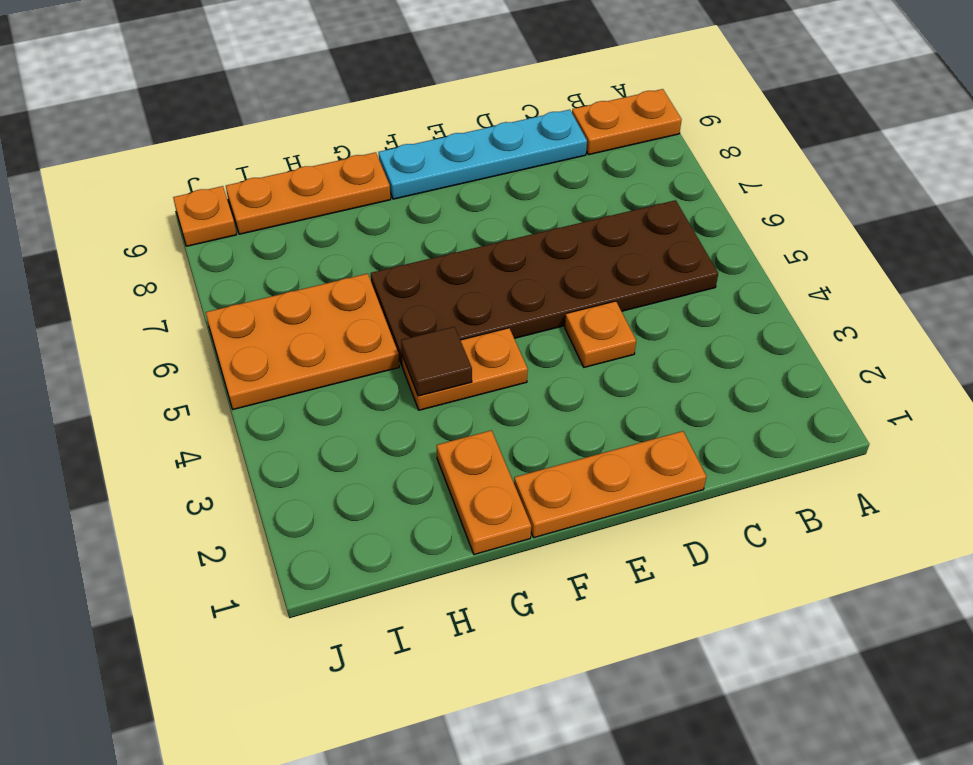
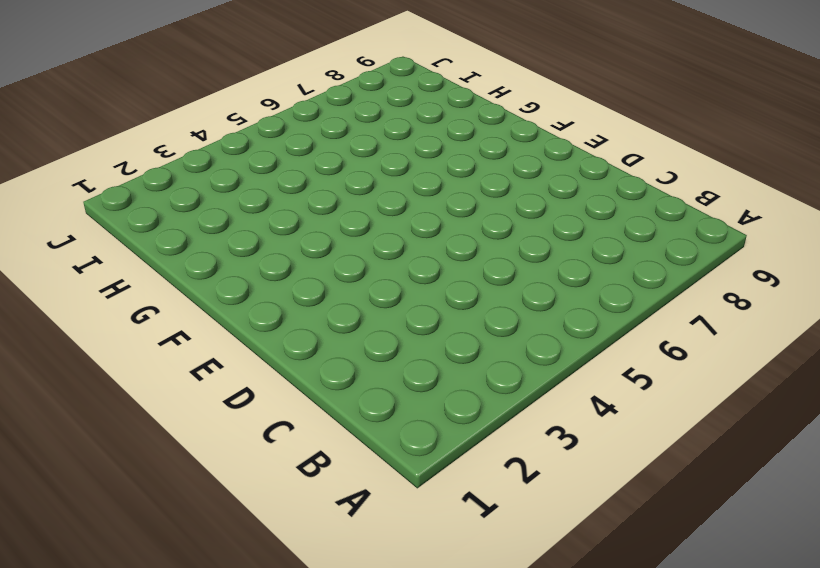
none -> orange 1x2 plate [572,89,682,155]
none -> brown 2x6 plate [371,200,718,367]

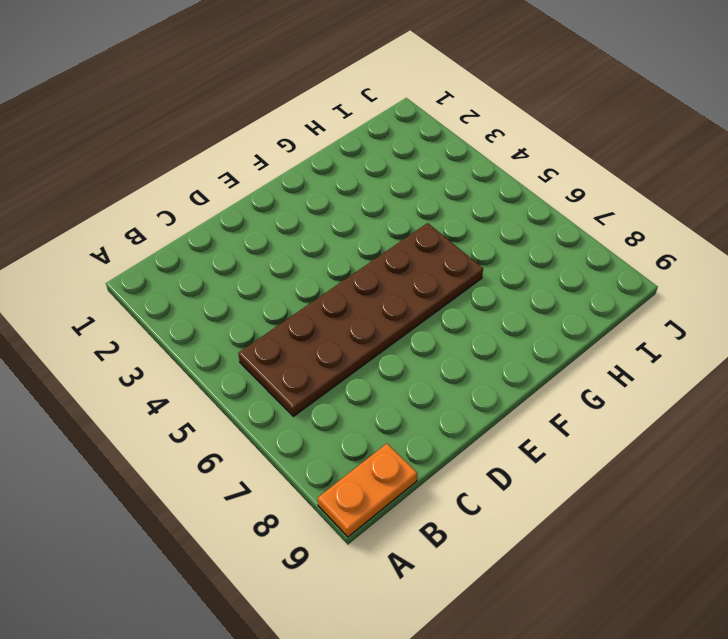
none -> cyan 1x4 plate [379,110,587,199]
none -> orange 1x3 plate [514,431,706,538]

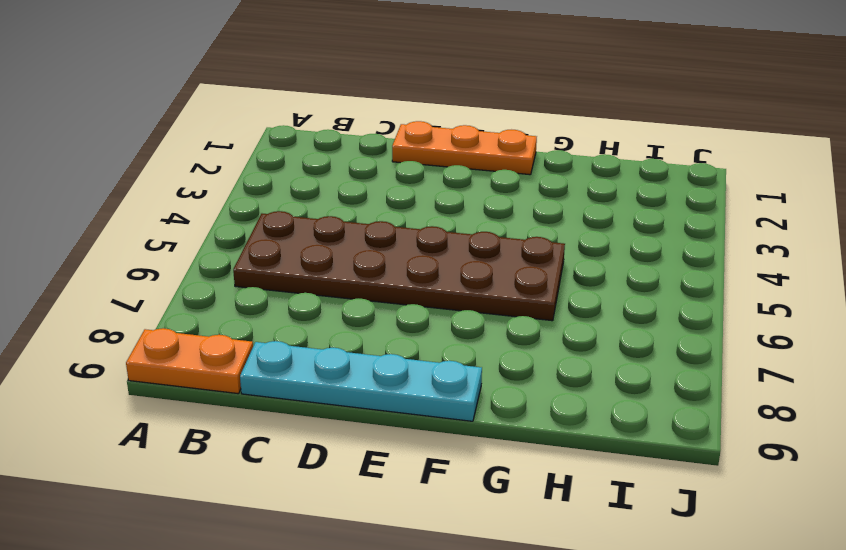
none -> orange 1x1 plate [565,301,636,367]
none -> orange 1x2 plate [402,328,528,410]

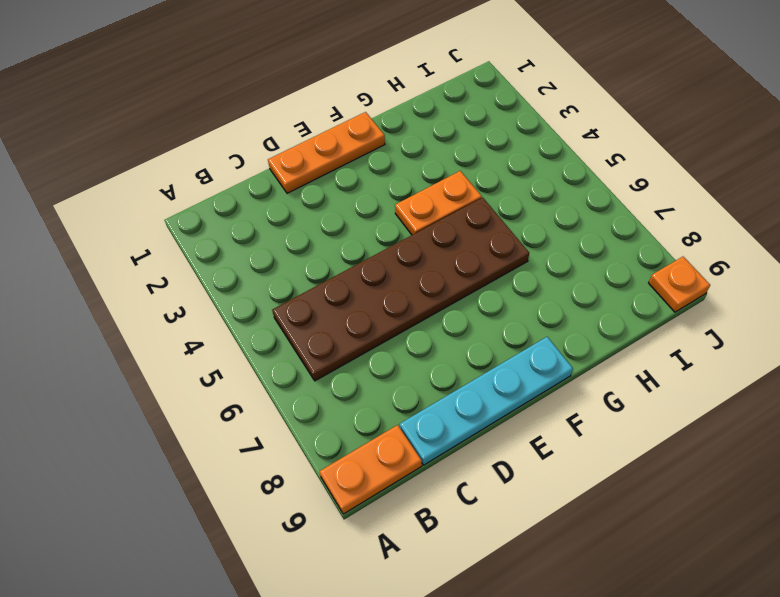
none -> orange 1x1 plate [565,301,636,367]
none -> orange 1x2 plate [437,430,531,555]

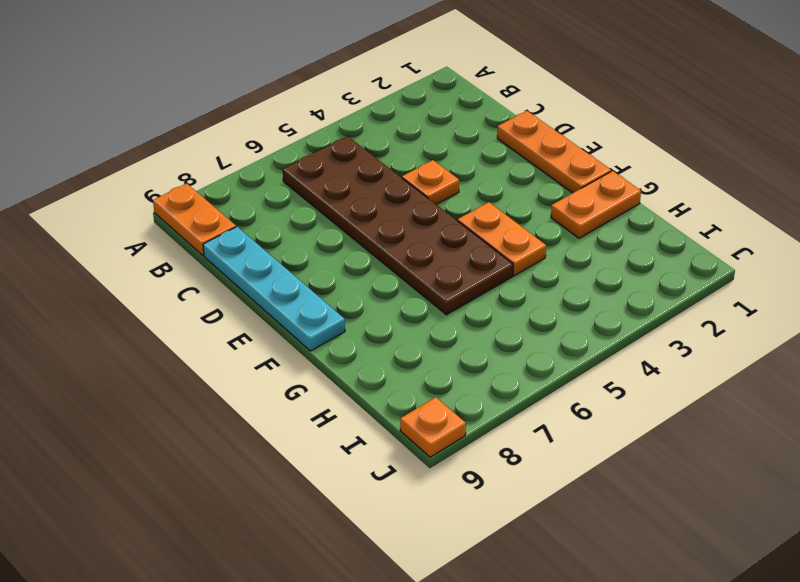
none -> orange 1x3 plate [226,152,391,234]
none -> orange 2x3 plate [206,274,399,409]

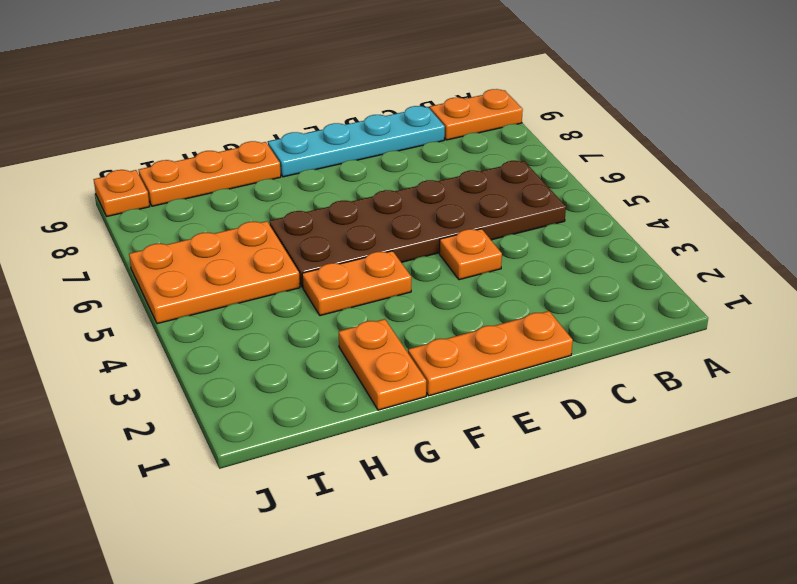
none -> brown 1x1 tile [401,327,472,396]

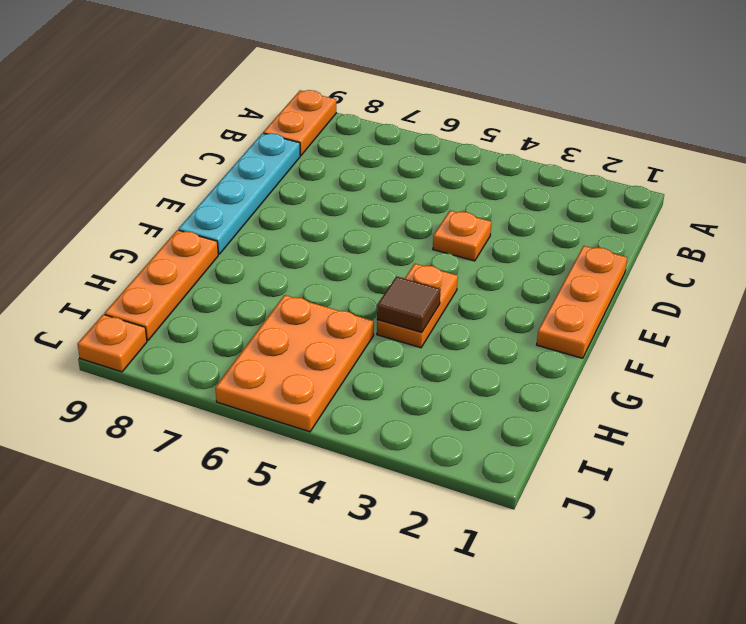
none -> brown 2x6 plate [371,200,718,367]
none -> orange 1x2 plate [437,430,531,555]

